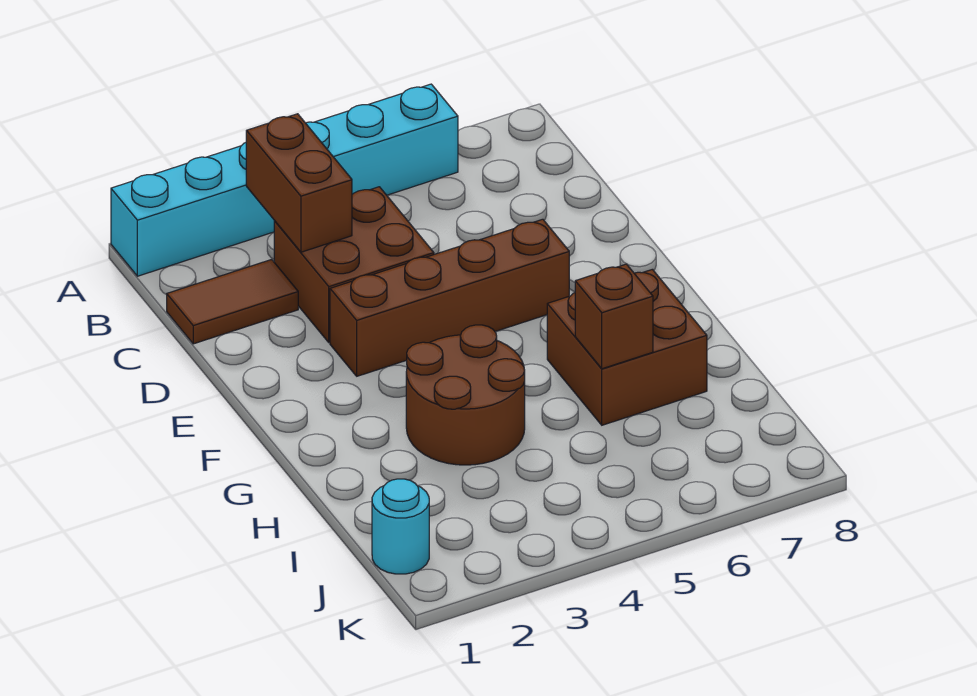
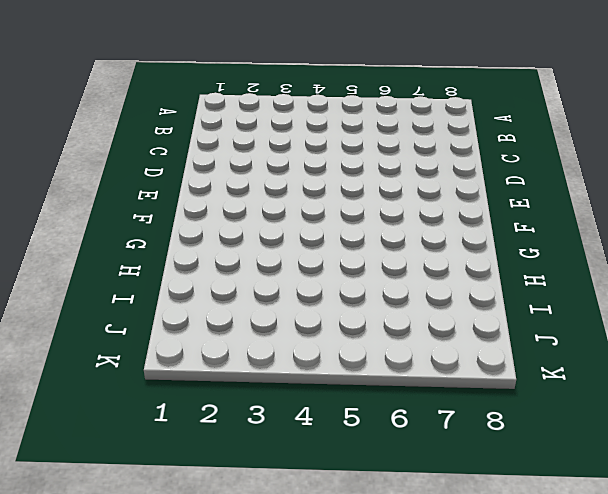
none -> cyan 1x6 brick [111,84,458,276]
none -> brown 1x2 tile [167,259,298,344]

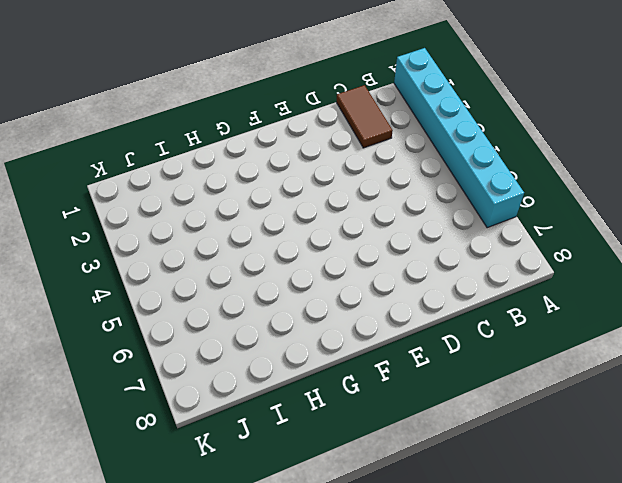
none -> brown 2x2 brick [274,187,434,343]
none -> brown 1x4 brick [330,219,569,376]

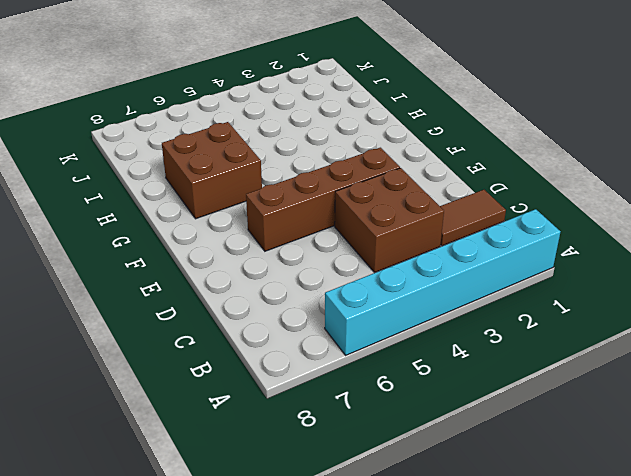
none -> brown 2x2 round brick [406,325,525,465]
none -> cyan 1x1 round brick [372,479,429,574]

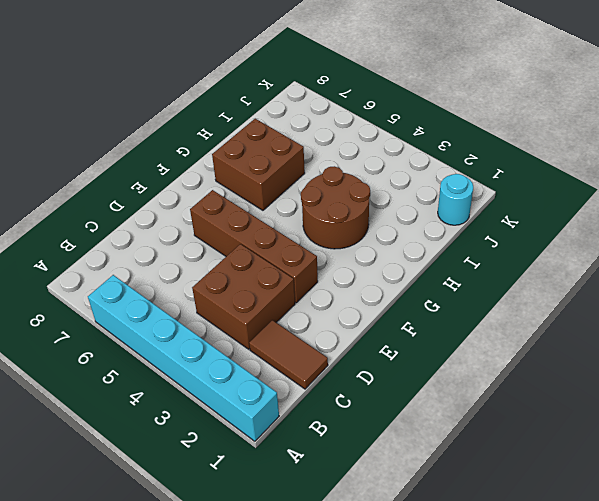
none -> brown 1x2 brick [246,114,352,252]
none -> brown 1x1 brick [575,264,653,369]

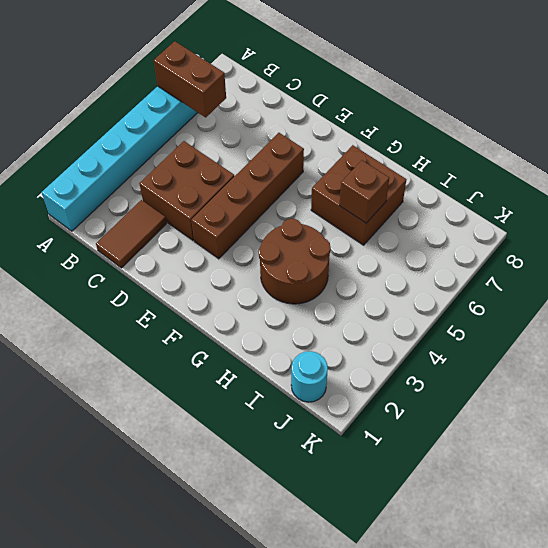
brown 1x2 brick [154,41,226,117] -> brown 1x2 brick moved to [246,114,352,252]

